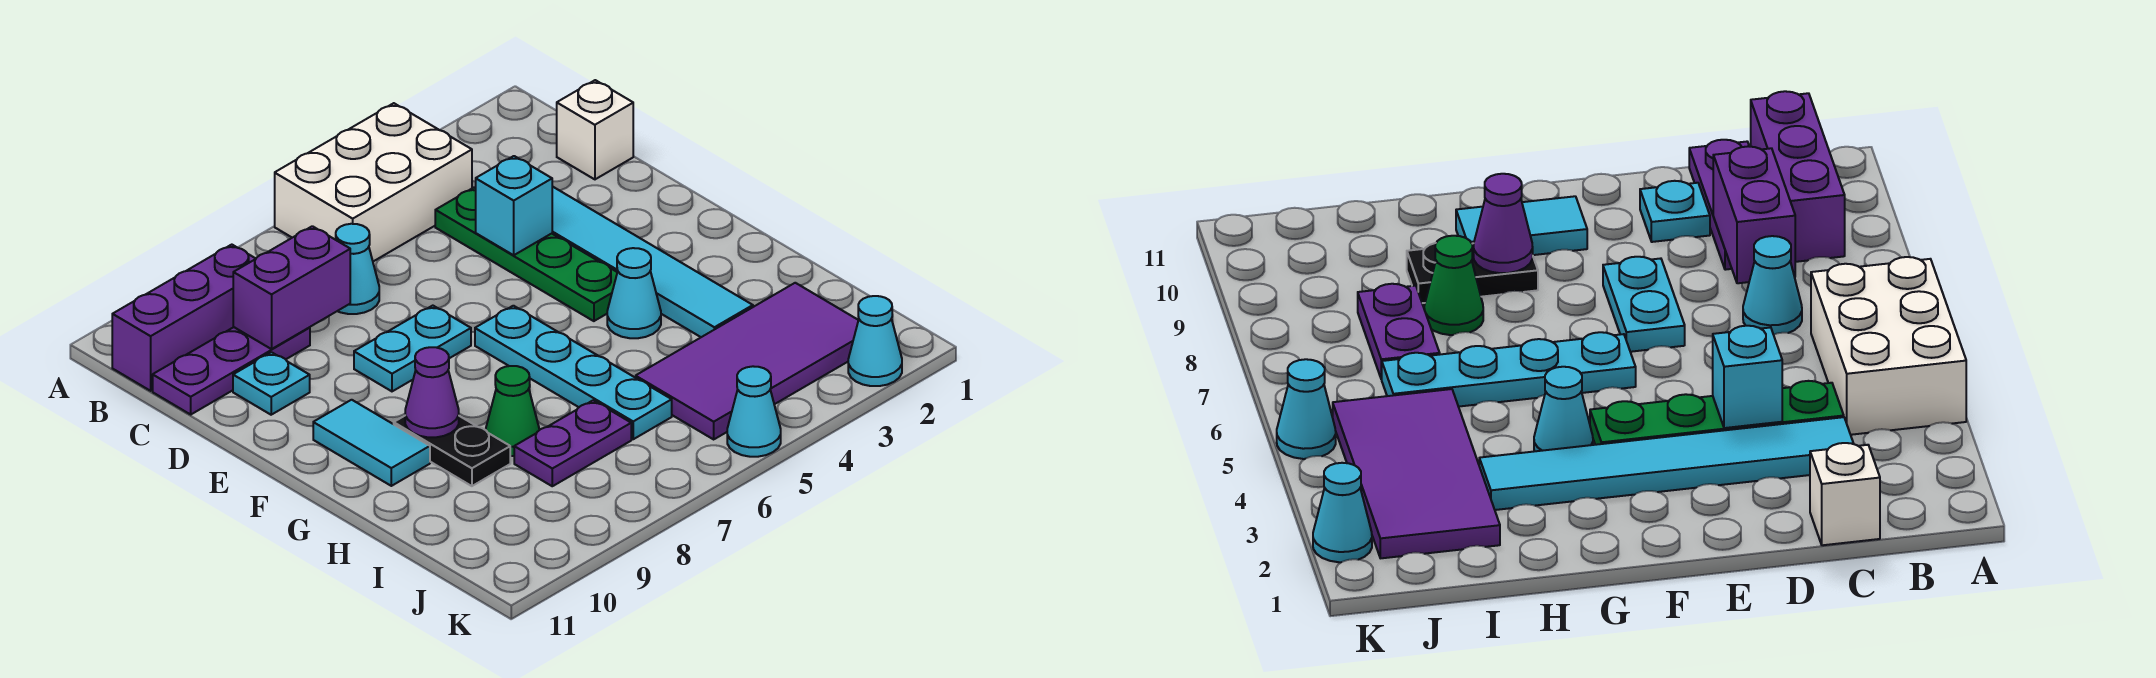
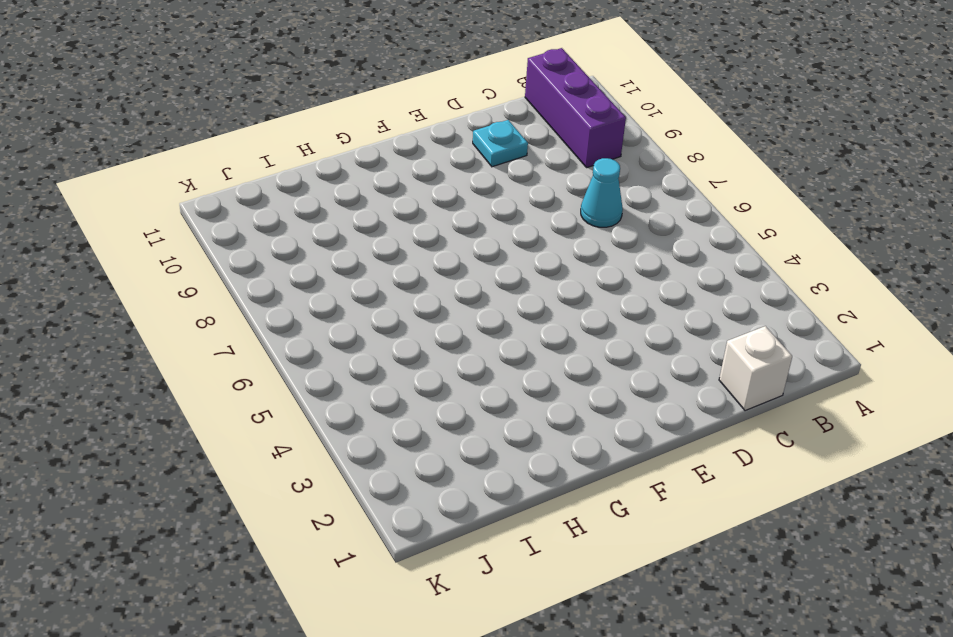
none -> white 2x3 brick [275,103,472,261]
none -> cyan 1x6 tile [552,186,753,337]
none -> green 1x4 plate [435,188,617,321]

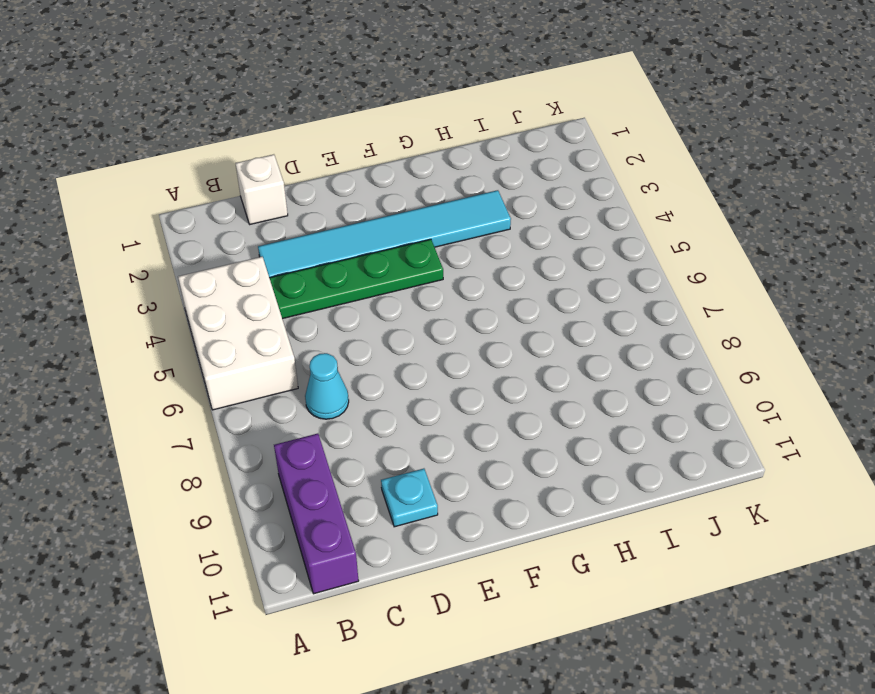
none -> purple 1x3 plate [153,327,310,414]
none -> cyan 1x2 plate [354,306,471,391]
none -> cyan 1x4 plate [475,306,672,439]

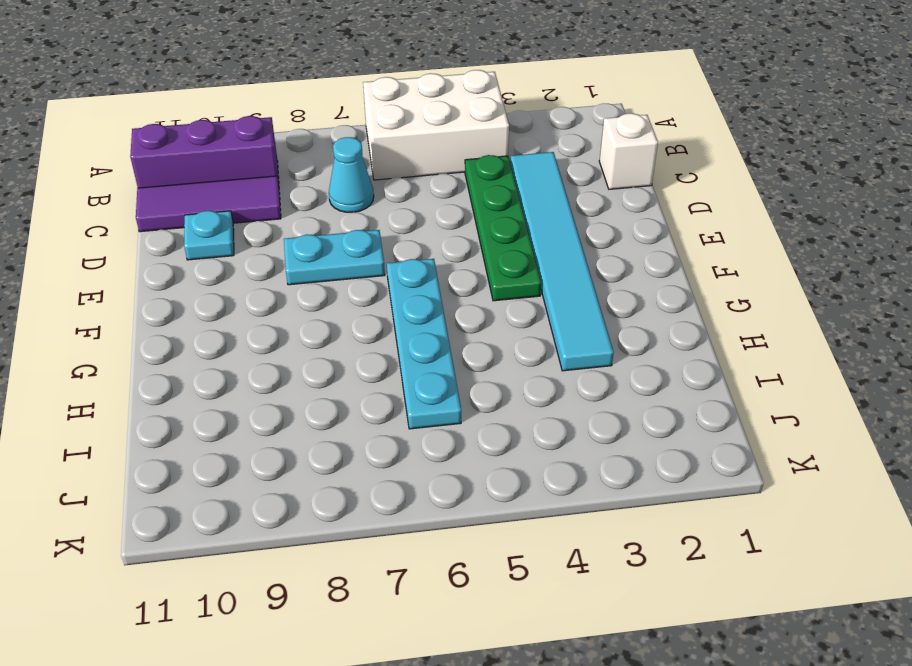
purple 1x3 tile [136,176,281,232] -> purple 1x3 plate [153,327,310,414]
none -> cyan 1x2 tile [313,400,430,486]
none -> cyan 1x1 cone [607,248,661,338]
none -> black 1x2 plate [394,416,510,486]

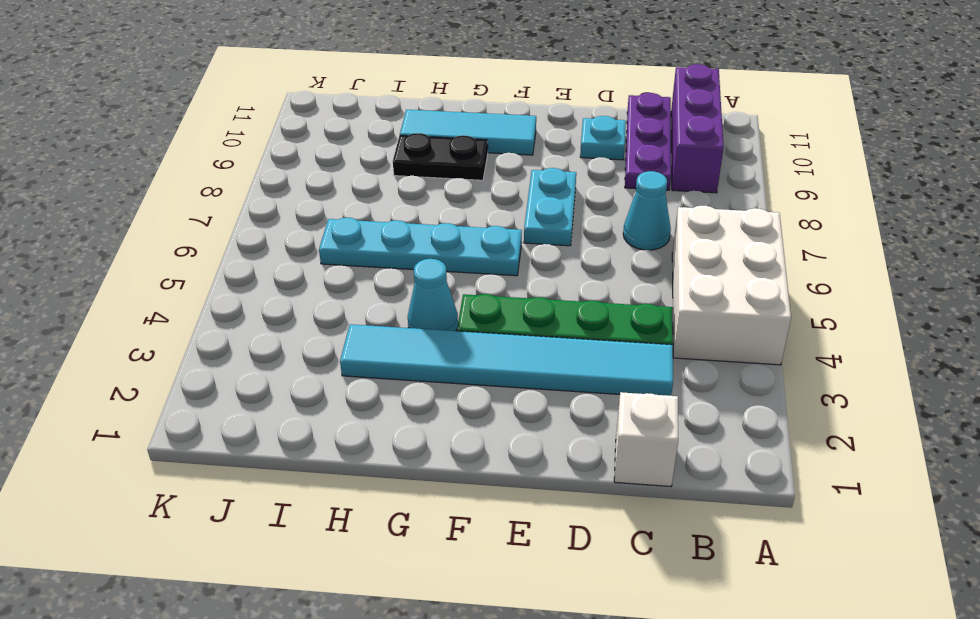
cyan 1x3 tile [400,110,536,155] -> cyan 1x2 tile [313,400,430,486]
none -> green 1x1 cone [486,366,539,456]
none -> purple 2x4 tile [636,283,858,439]
none -> purple 1x2 plate [514,400,631,486]

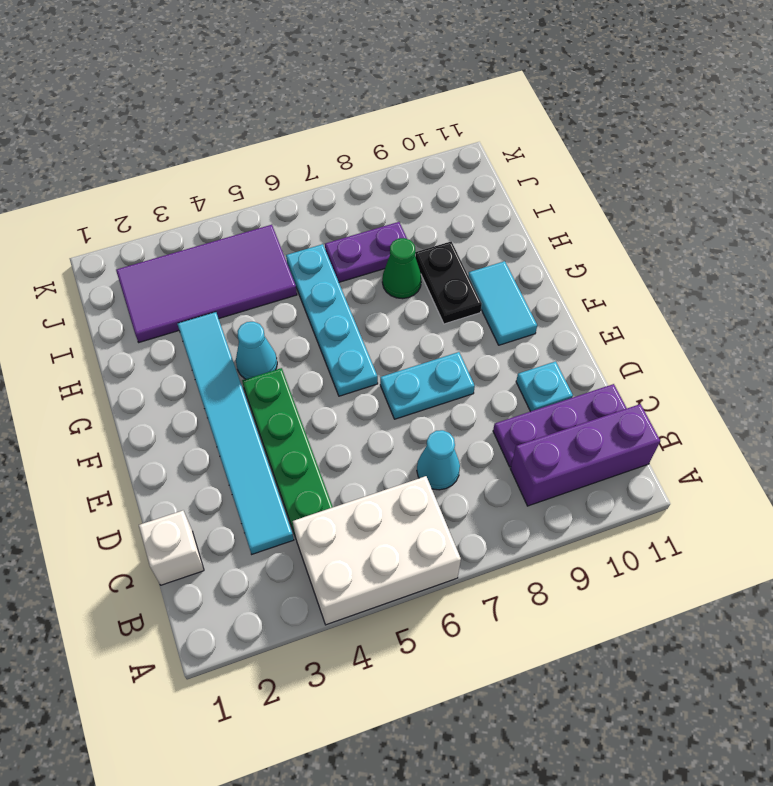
none -> cyan 1x1 cone [848,296,902,386]
none -> cyan 1x1 cone [727,366,781,457]
none -> purple 1x2 brick [233,226,350,349]

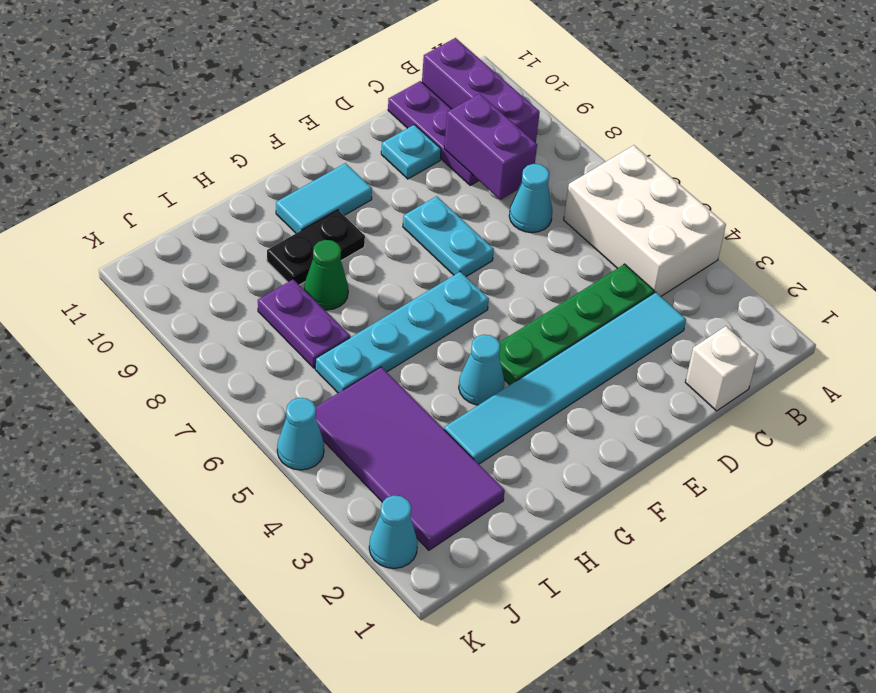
none -> cyan 1x1 brick [476,156,552,255]
none -> purple 1x1 cone [405,347,459,437]

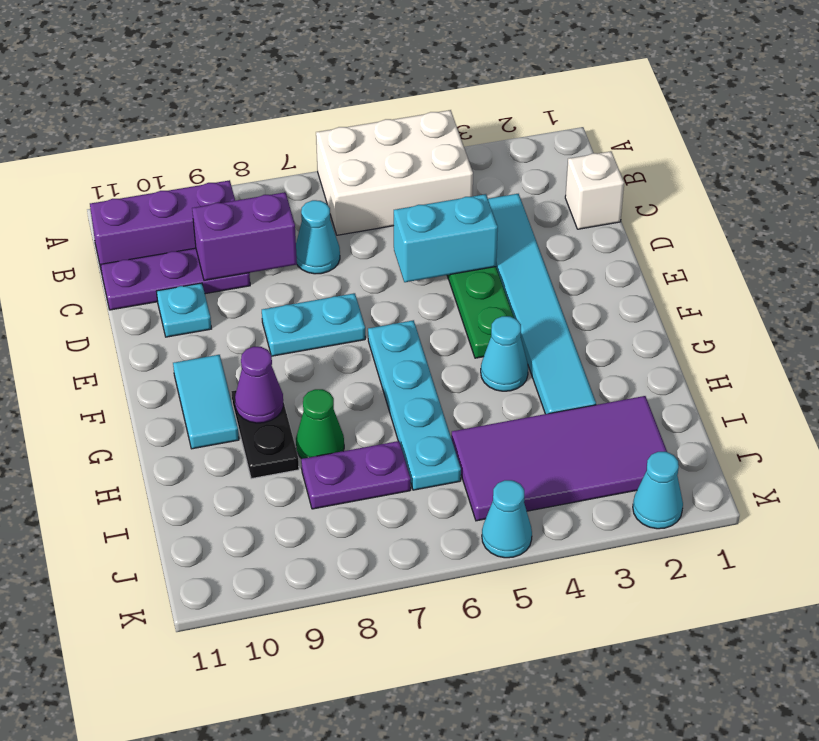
cyan 1x2 brick [394,194,498,282] -> cyan 1x1 brick [476,156,552,255]

